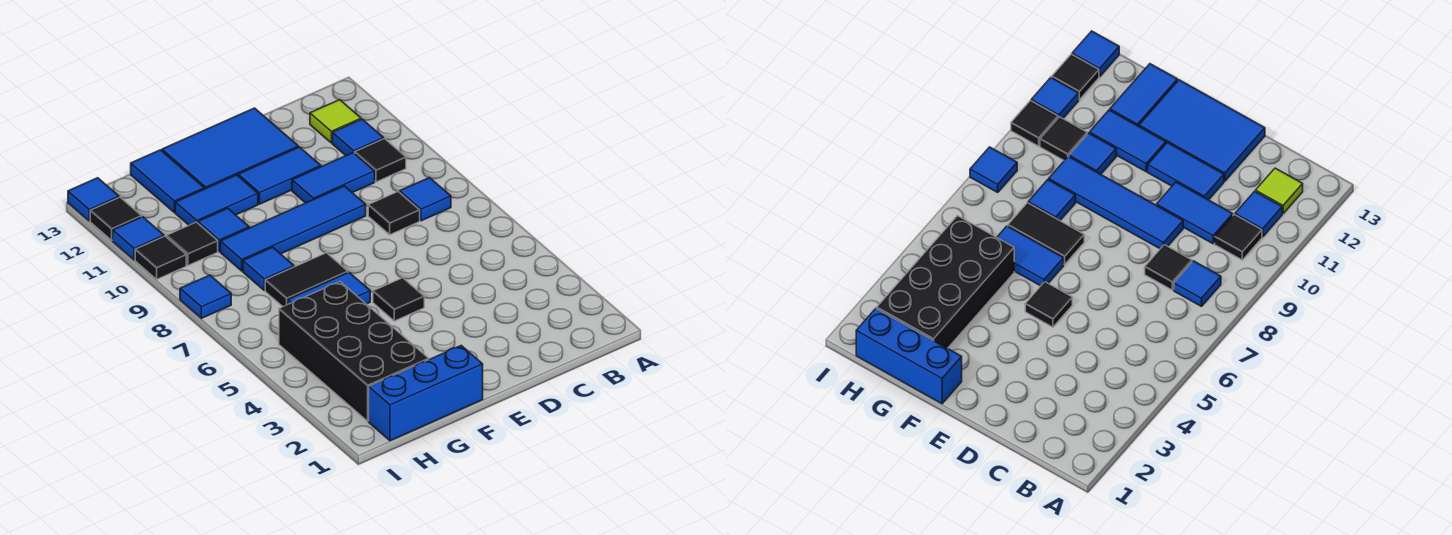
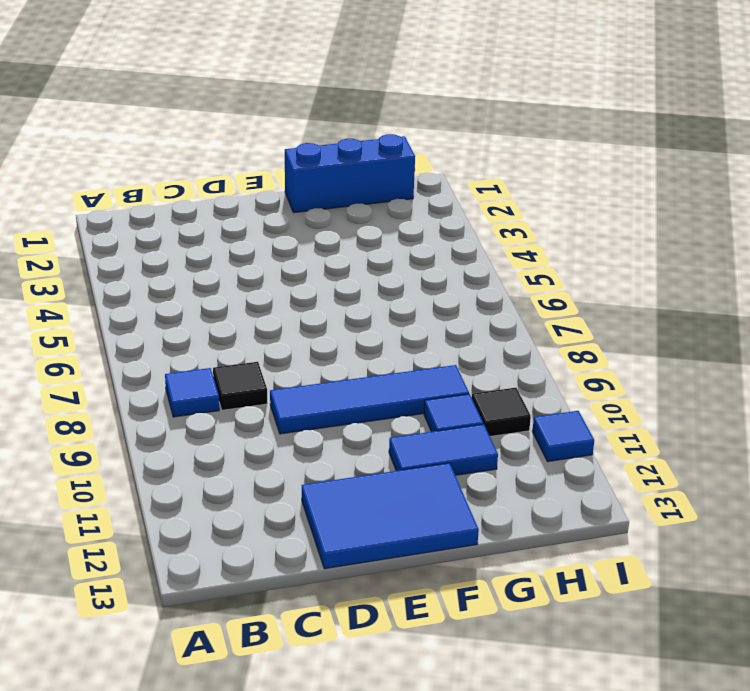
none -> black 1x1 tile [355,139,406,182]
none -> blue 1x1 tile [332,119,384,155]
none -> lime 1x1 tile [310,100,361,143]

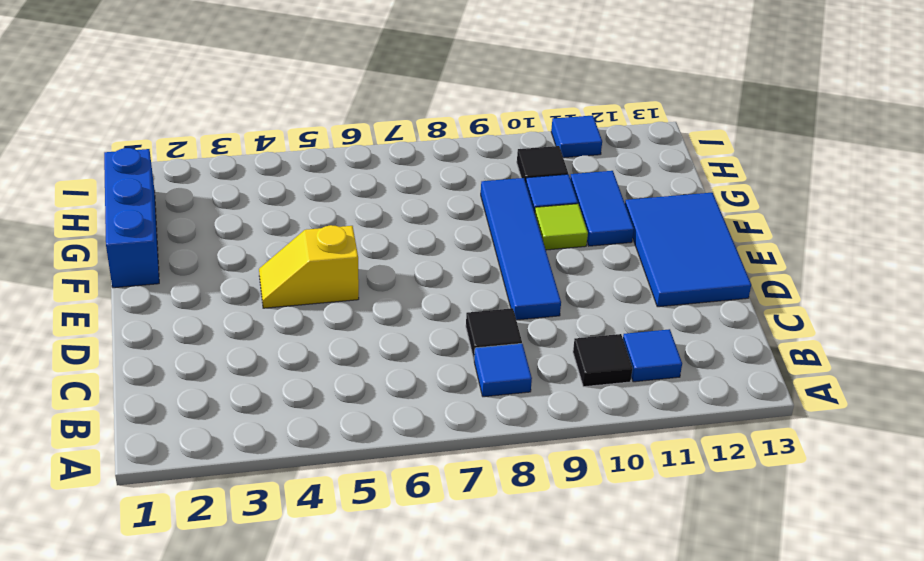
yellow 1x2 slope [259,225,359,308] -> black 1x1 tile [373,278,424,321]
lime 1x1 tile [535,204,588,250] -> lime 1x1 tile moved to [310,100,361,143]
none -> blue 1x2 tile [292,153,375,203]
none -> blue 1x2 tile [238,147,321,204]
none -> blue 1x2 tile [288,272,370,304]

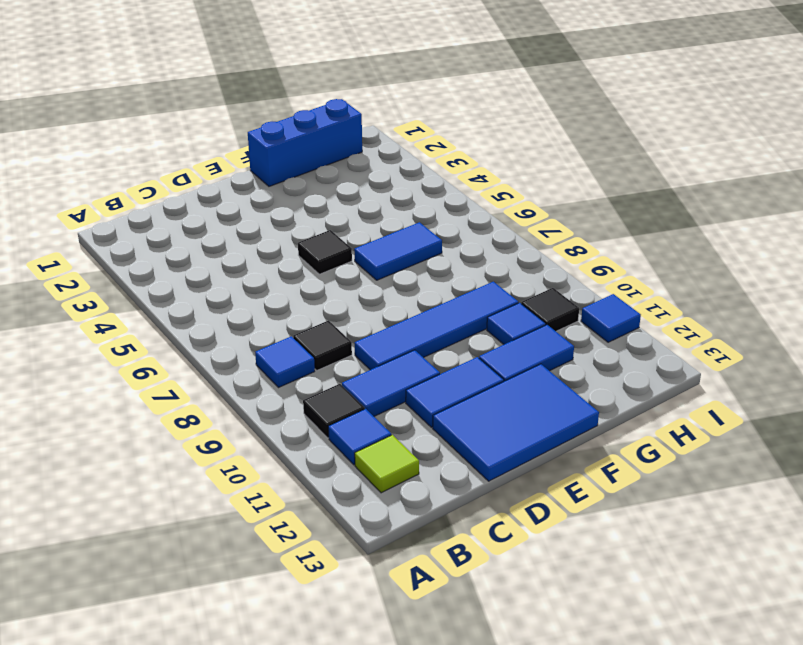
none -> black 1x2 tile [265,253,348,307]
none -> black 2x4 brick [279,282,429,421]
none -> blue 1x1 tile [243,247,294,290]

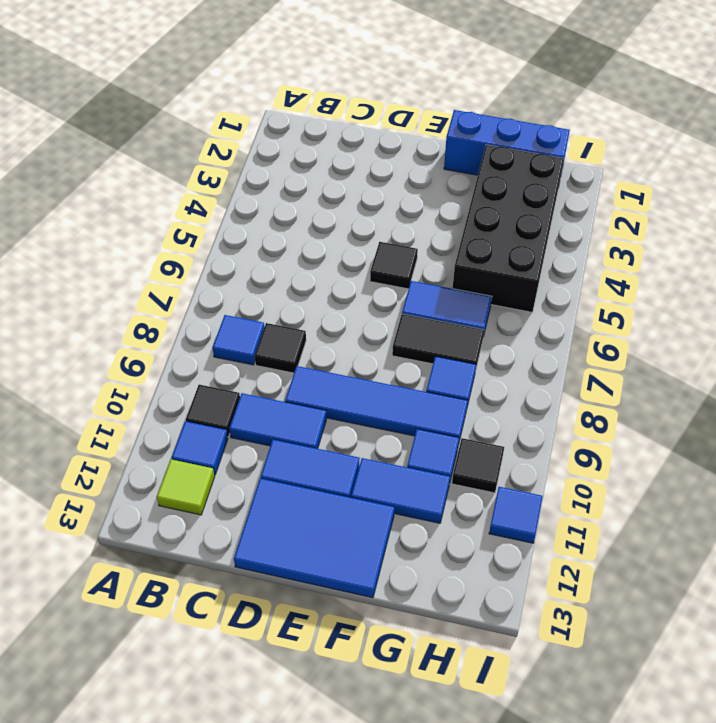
none -> blue 1x2 tile [131,150,204,213]
none -> blue 1x1 tile [180,275,231,318]
none -> black 1x1 tile [135,236,186,279]

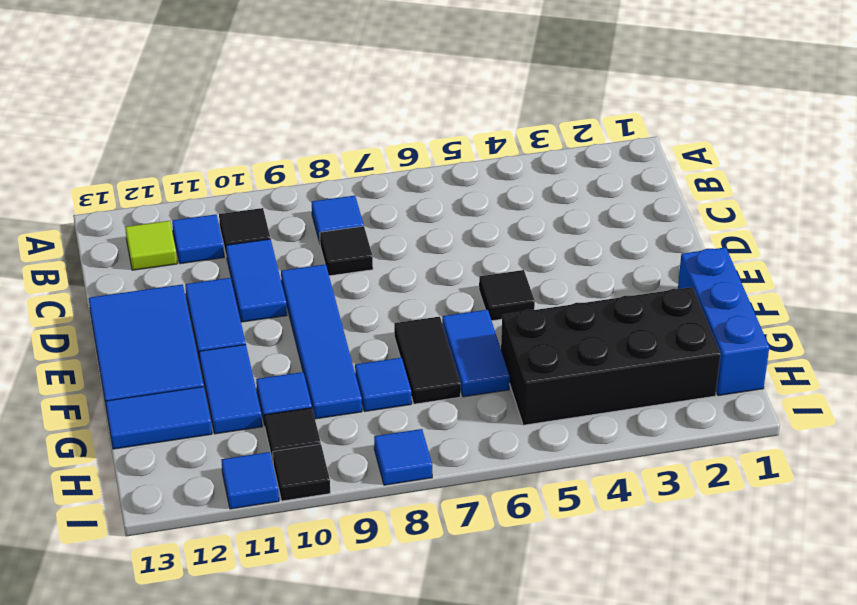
none -> black 1x1 tile [90,197,142,240]
none -> blue 1x1 tile [68,178,119,221]

